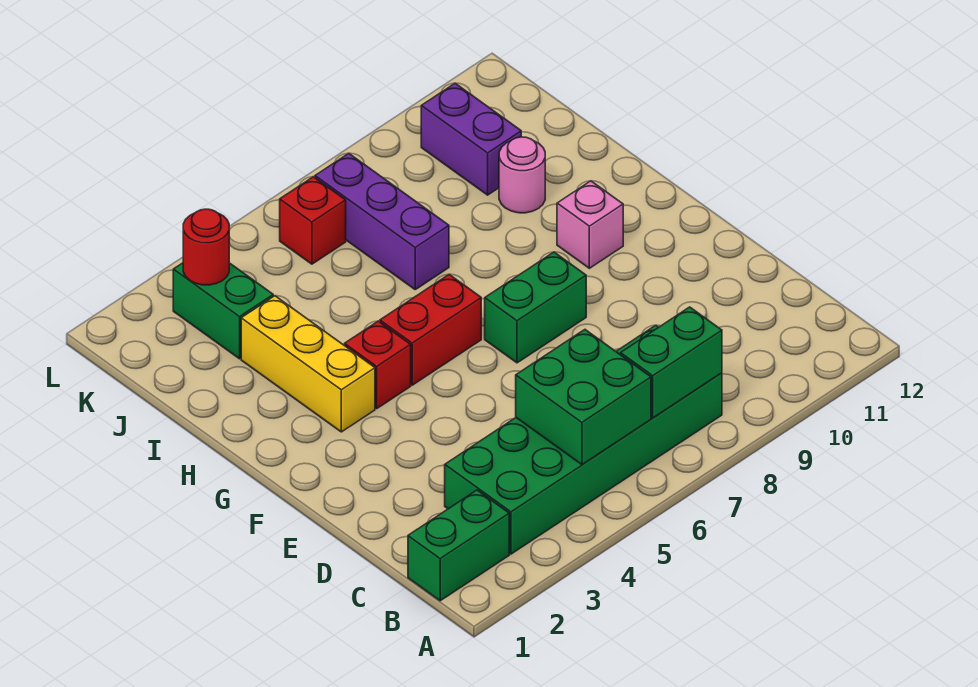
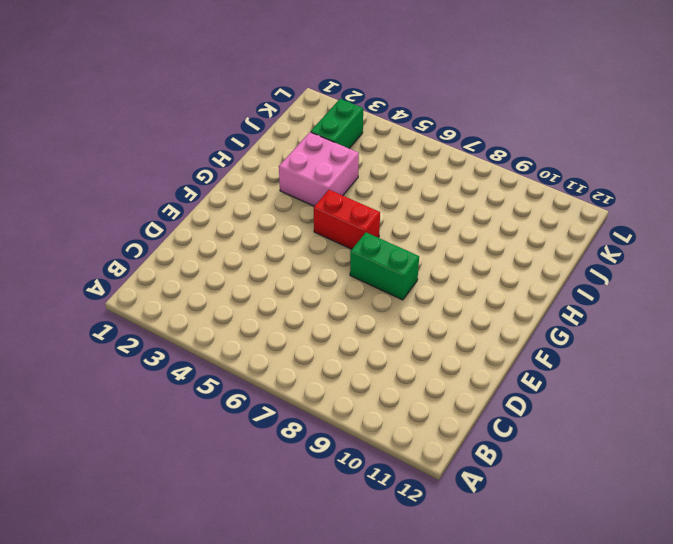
pink 2x2 brick [279,132,359,206] -> yellow 1x3 brick [241,296,375,432]
none -> green 1x2 brick [408,490,509,601]
none -> green 2x6 brick [445,325,722,554]
none -> red 1x1 brick [345,321,411,408]

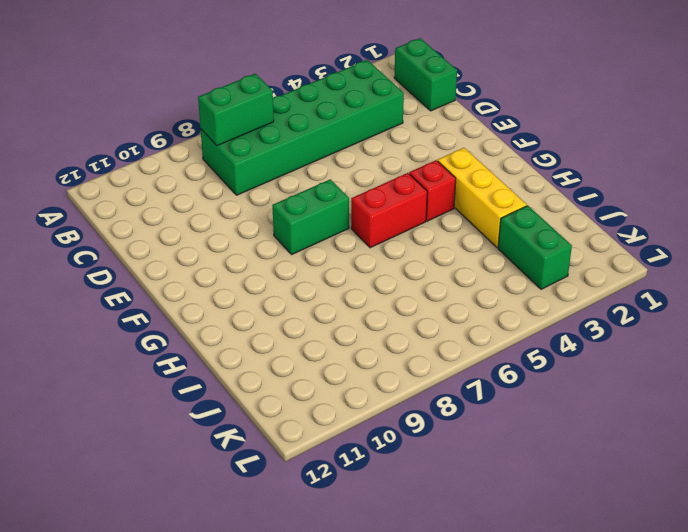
green 1x2 brick [394,38,457,111] -> green 1x2 brick turned to [408,490,509,601]
none -> pink 1x1 brick [557,181,623,268]
none -> purple 1x3 brick [315,153,449,289]
none -> pink 1x1 round brick [499,137,545,213]

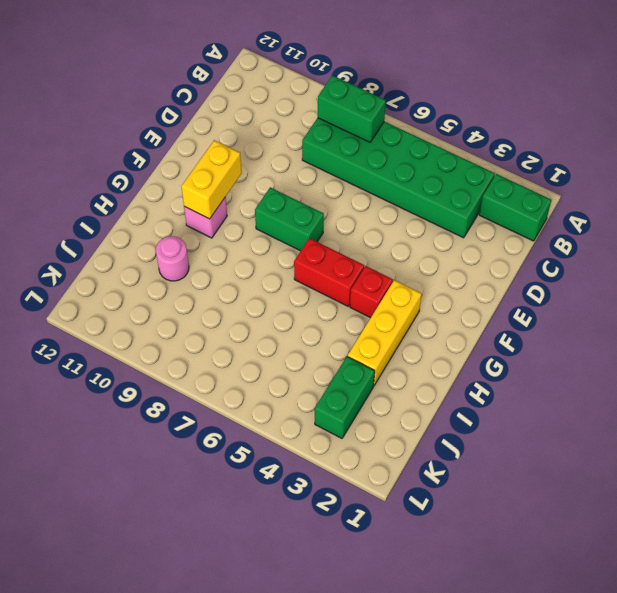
yellow 1x2 brick [181,140,242,219] -> none
none -> purple 1x3 brick [315,153,449,289]
none -> purple 1x2 brick [421,83,521,195]
none -> red 1x1 brick [280,177,346,264]

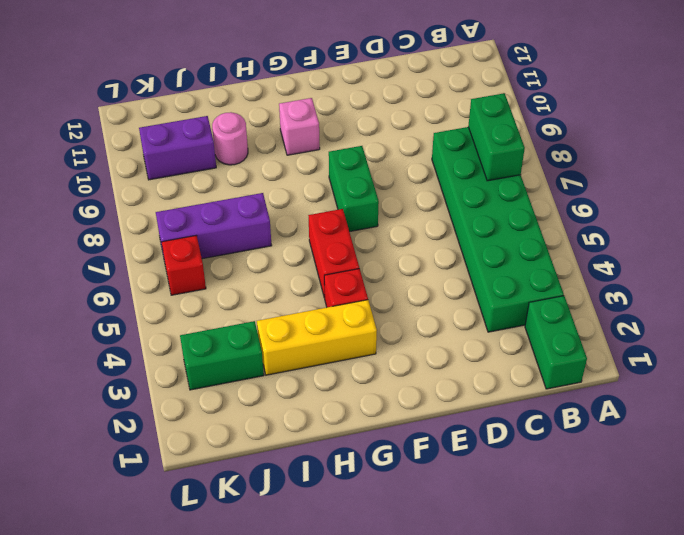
none -> green 2x2 brick [516,330,651,464]
none -> red 1x1 round brick [183,209,229,285]

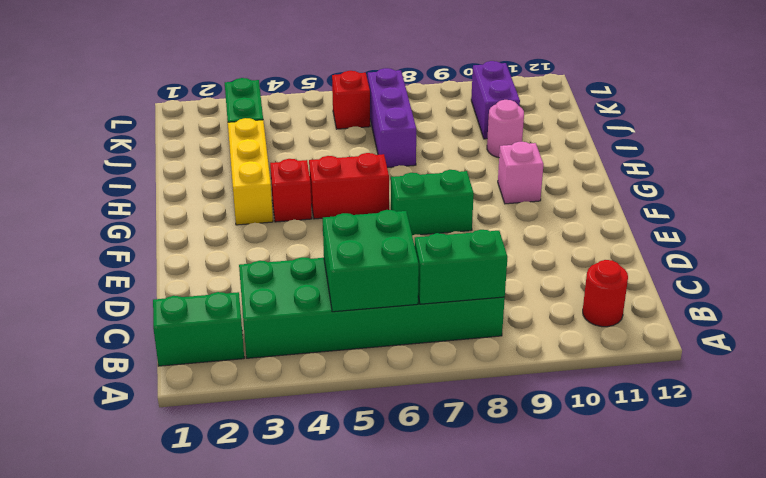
red 1x1 round brick [583,260,628,327] -> red 1x1 round brick moved to [183,209,229,285]

